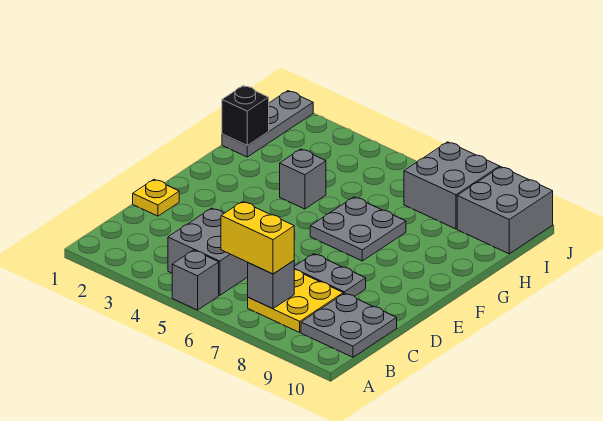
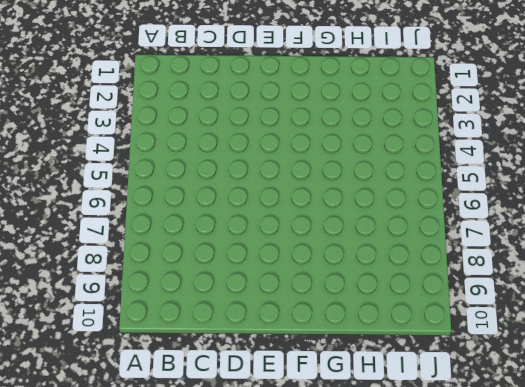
none -> grey 1x1 brick [172,250,219,310]
none -> grey 2x2 brick [168,208,248,295]
none -> yellow 2x2 plate [248,270,343,332]

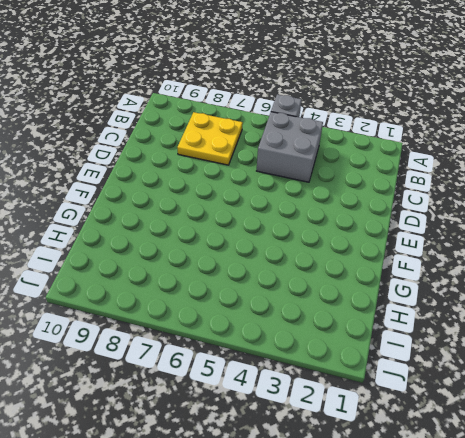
none -> grey 2x2 plate [301,293,397,357]
none -> yellow 1x1 plate [133,180,179,216]
none -> grey 1x2 plate [294,254,366,296]

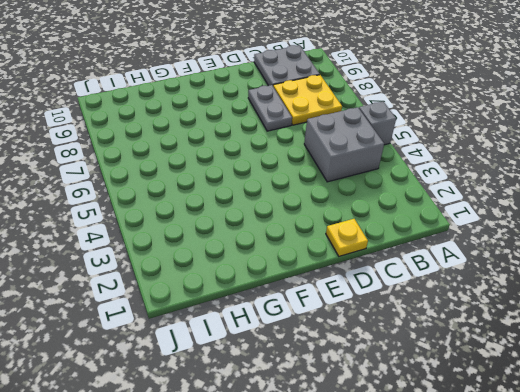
none -> grey 2x2 plate [310,197,406,261]
none -> grey 1x1 brick [280,149,326,209]
none -> grey 1x3 plate [222,91,313,157]

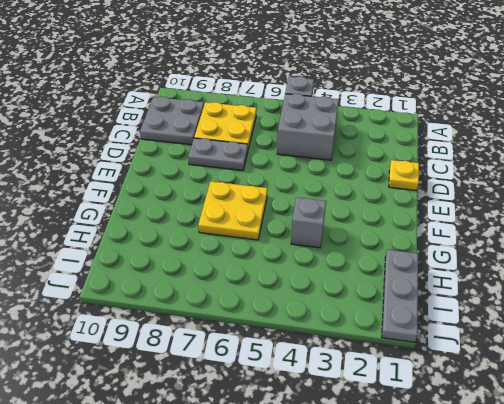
yellow 2x2 plate [198,181,267,240] -> grey 2x2 plate [310,197,406,261]
none -> grey 2x2 brick [404,142,500,229]
none -> grey 2x2 brick [457,167,553,254]
none -> grey 1x1 brick [248,261,294,309]

